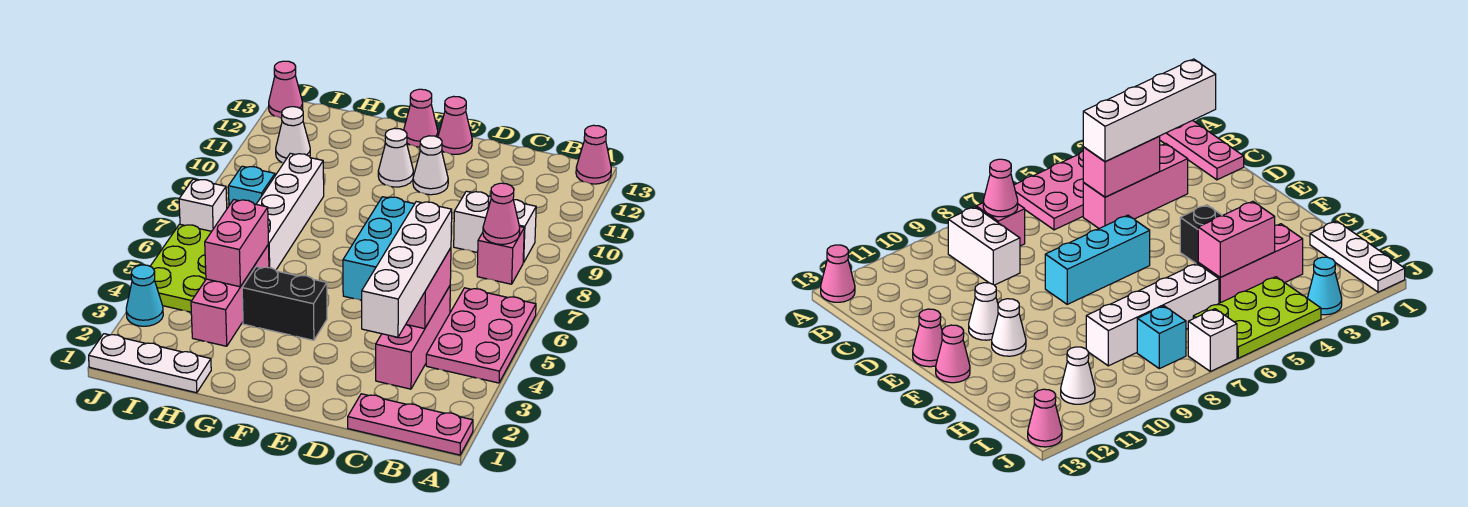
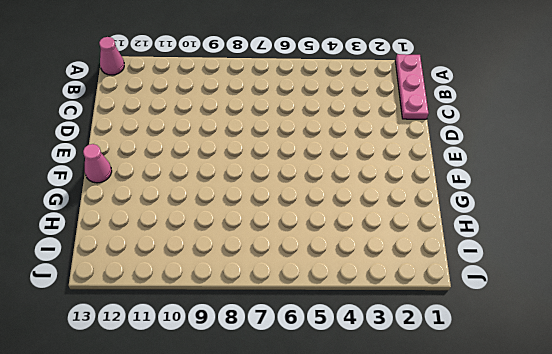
none -> pink 2x3 plate [426,288,536,383]
none -> pink 1x1 brick [477,227,524,284]
none -> white 1x2 brick [454,191,536,262]

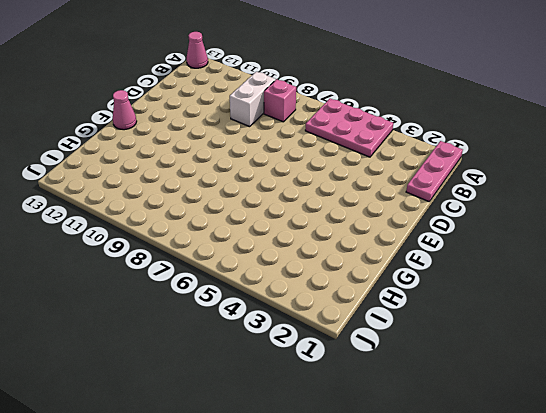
none -> pink 1x3 brick [376,286,450,389]
none -> cyan 1x3 brick [343,197,414,300]
none -> white 1x1 cone [413,136,448,195]

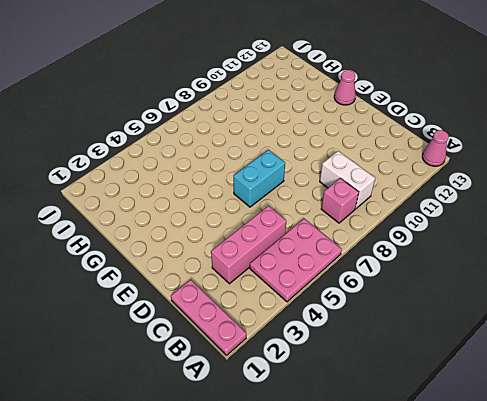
cyan 1x2 brick [234,150,285,207] -> cyan 1x3 brick [343,197,414,300]
none -> white 1x1 cone [413,136,448,195]
none -> pink 1x1 cone [438,96,472,154]
none -> black 1x2 brick [242,267,327,340]

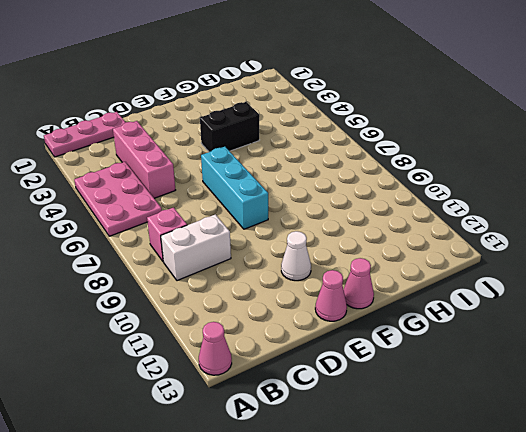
none -> white 1x1 cone [378,128,413,187]
none -> white 1x3 plate [89,334,211,393]
none -> pink 1x3 brick [191,245,269,346]

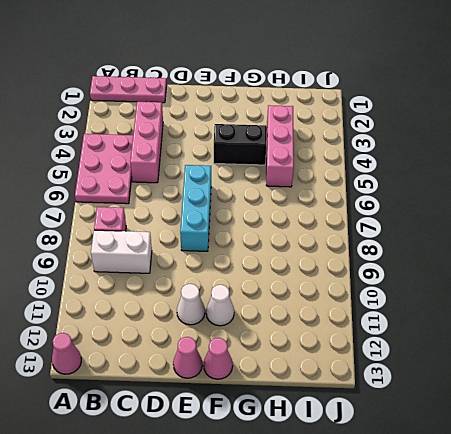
none -> white 1x3 plate [89,334,211,393]
none -> white 1x4 brick [256,153,324,270]
none -> lime 2x3 plate [150,224,212,312]

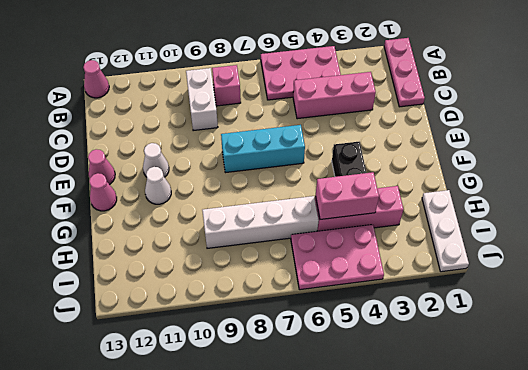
pink 2x3 plate [291,225,384,290] -> lime 2x3 plate [150,224,212,312]
none -> cyan 1x1 brick [228,166,275,205]
none -> white 1x1 cone [276,107,310,163]
none -> cyan 1x1 cone [126,265,163,326]

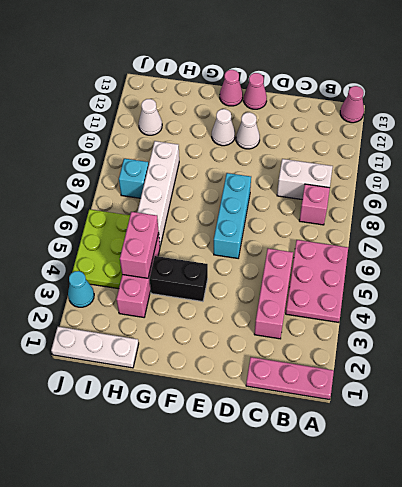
none -> white 1x1 brick [179,179,227,231]
none -> pink 1x1 cone [269,61,303,118]
none -> pink 1x1 cone [483,183,520,244]

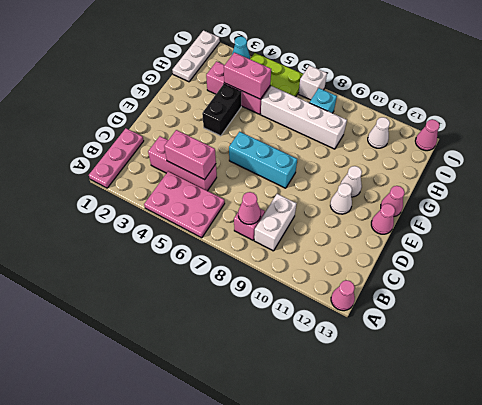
none -> white 1x4 brick [361,202,452,337]

